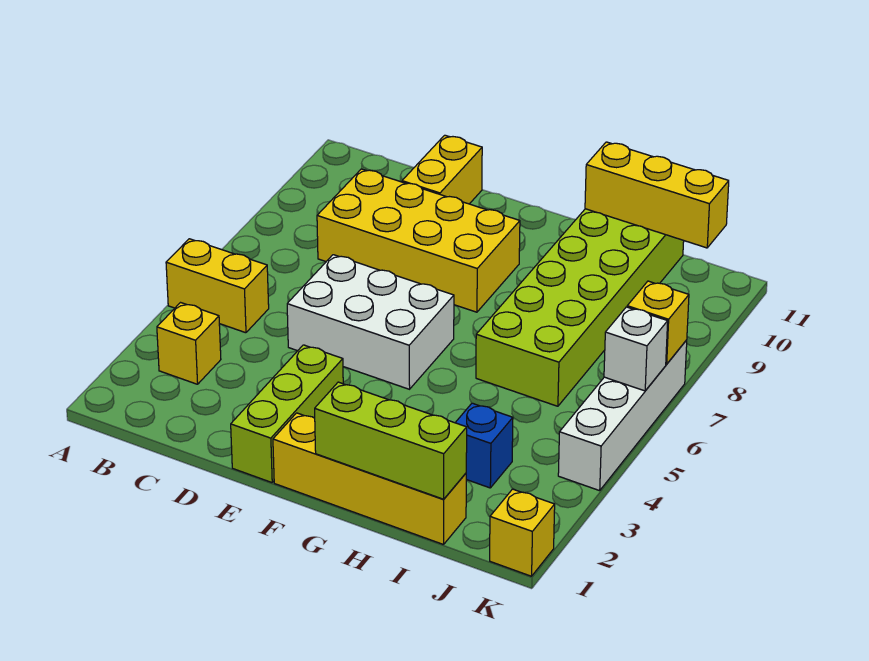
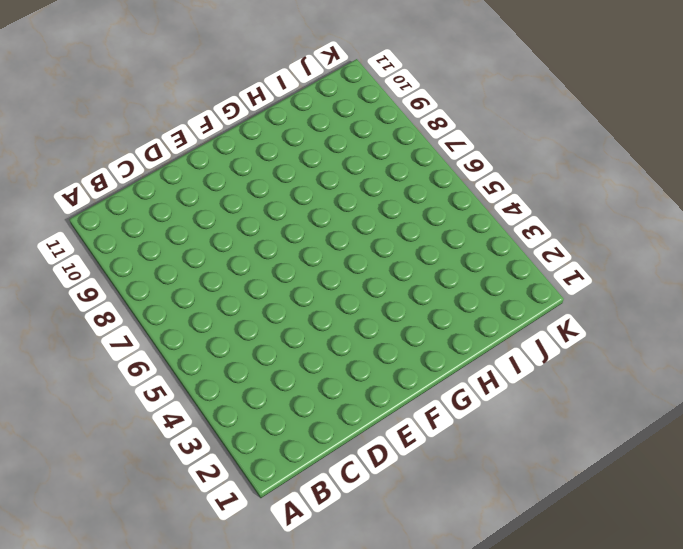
none -> yellow 1x2 brick [166,239,269,333]
none -> yellow 1x1 brick [157,303,221,384]
none -> yellow 2x4 brick [317,169,520,312]

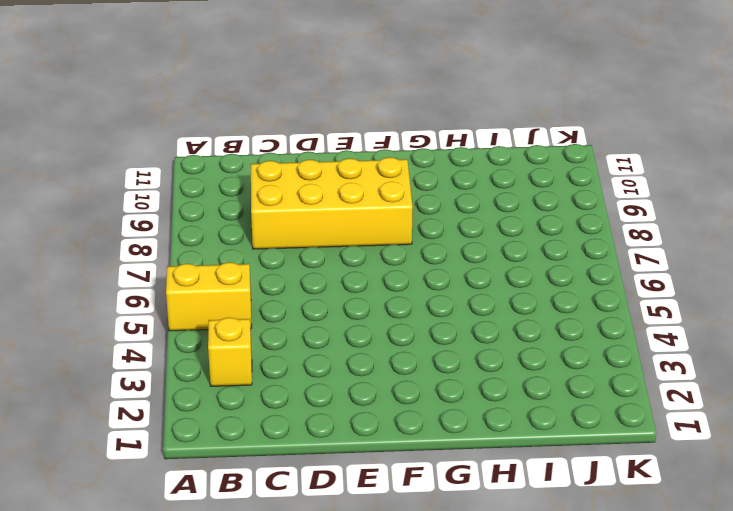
none -> white 2x3 brick [287,255,454,389]
none -> yellow 1x2 brick [402,135,482,204]
none -> lime 1x3 brick [231,345,343,483]

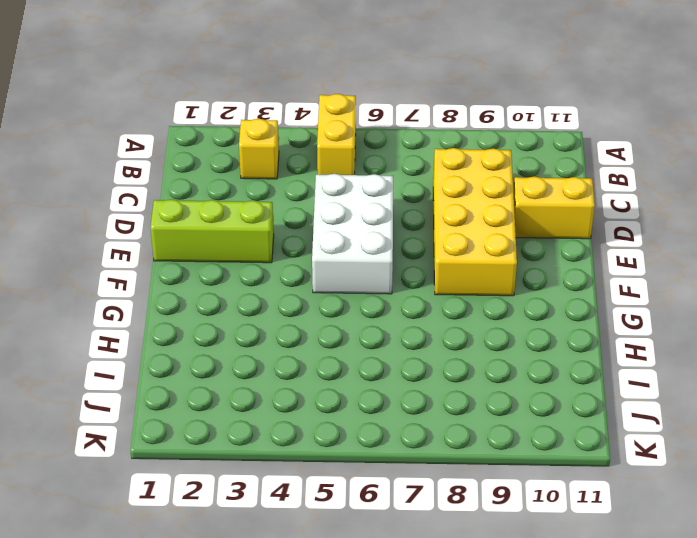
none -> yellow 1x4 brick [273,413,466,545]
none -> lime 2x6 brick [476,209,684,406]
none -> blue 1x1 brick [455,403,513,488]

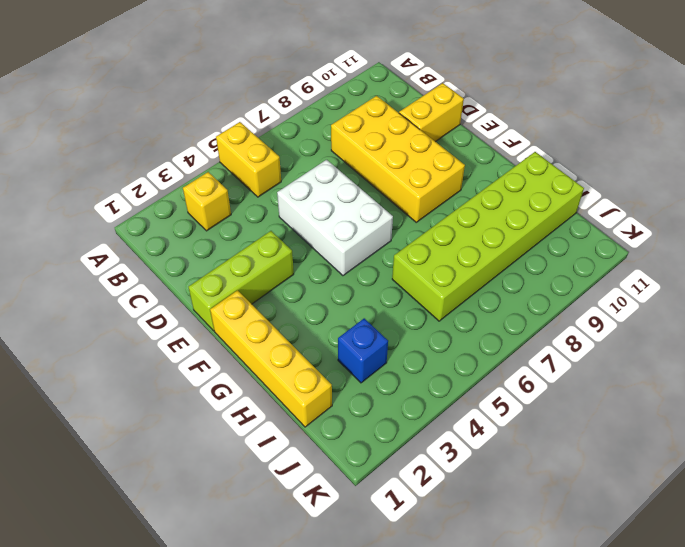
none -> yellow 1x1 brick [490,489,555,576]
none -> white 1x4 brick [558,340,687,491]
none -> lime 1x3 brick [315,382,467,499]

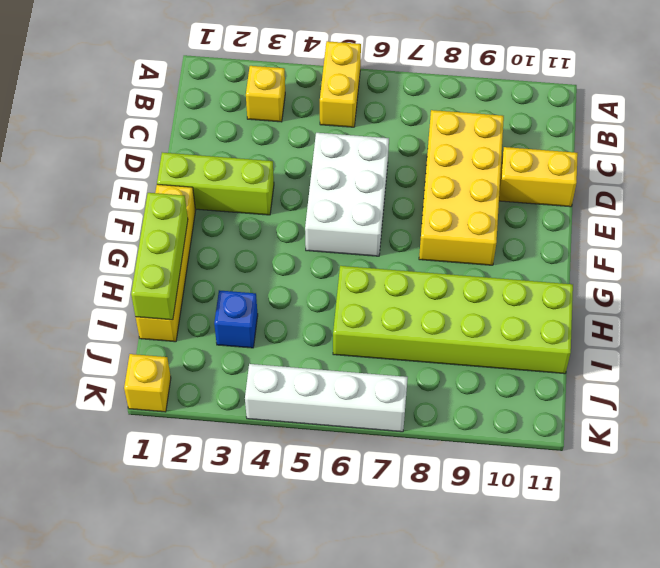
none -> yellow 1x3 brick [585,142,729,248]
none -> white 1x1 brick [604,307,668,391]
none -> yellow 1x1 brick [627,281,689,364]

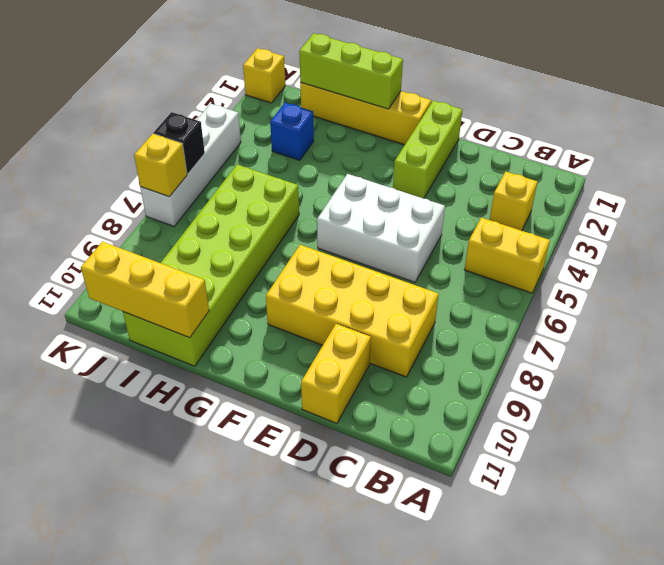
black 1x1 brick [154,112,205,174] -> white 1x1 brick [604,307,668,391]

